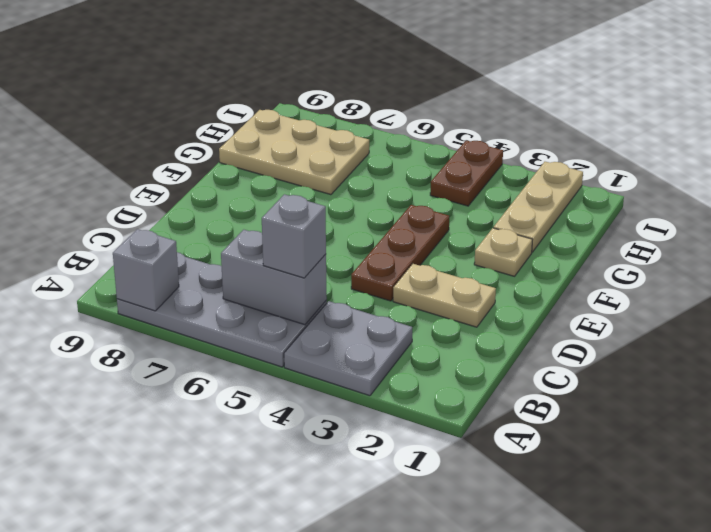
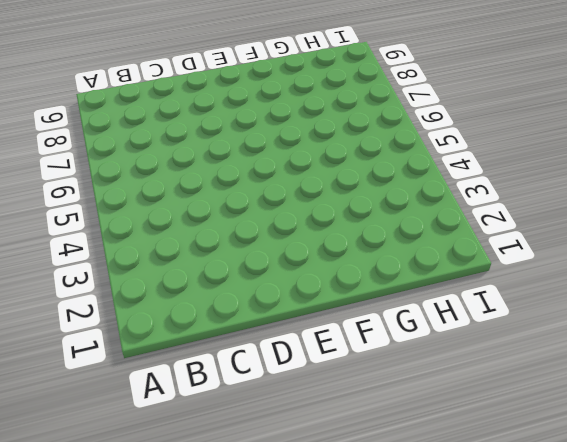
none -> grey 2x2 plate [284,301,412,396]
none -> grey 2x4 plate [117,252,327,367]

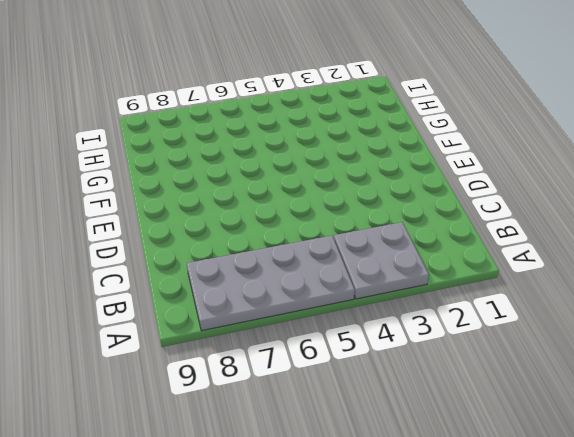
none -> tan 1x2 plate [393,264,496,327]
none -> brown 1x3 plate [351,205,449,301]

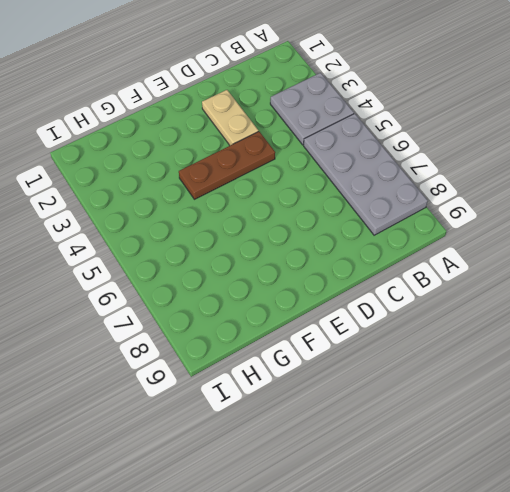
none -> tan 1x1 plate [474,228,532,276]
none -> tan 1x3 plate [494,162,583,252]

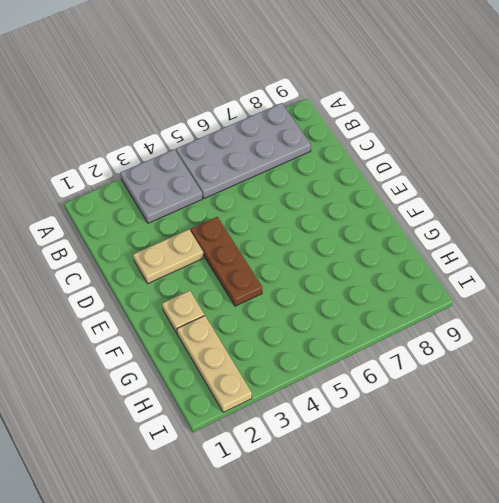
none -> tan 2x3 plate [219,110,369,195]
none -> brown 1x2 plate [430,140,503,206]

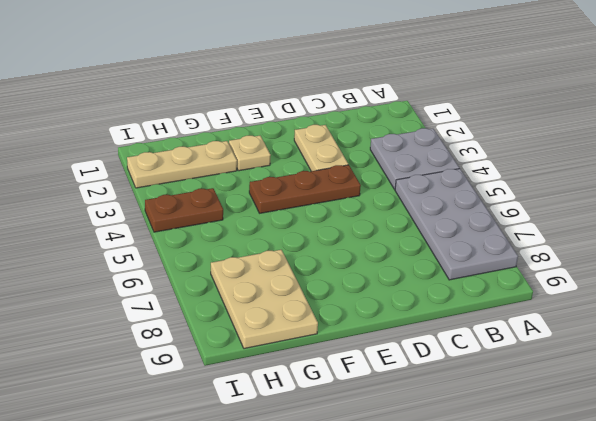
none -> grey 1x1 brick [113,229,179,311]
none -> grey 1x2 brick [221,230,327,325]

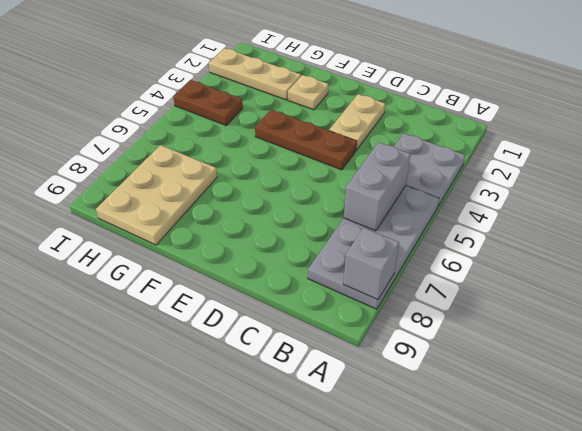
none -> grey 1x1 brick [262,194,326,278]

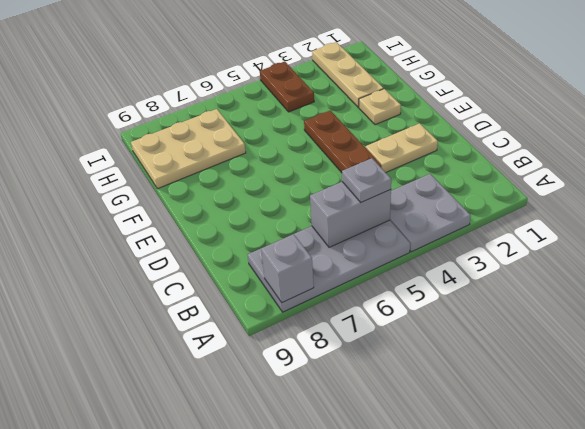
grey 1x1 plate [342,158,391,202] -> grey 1x1 brick [262,194,326,278]

